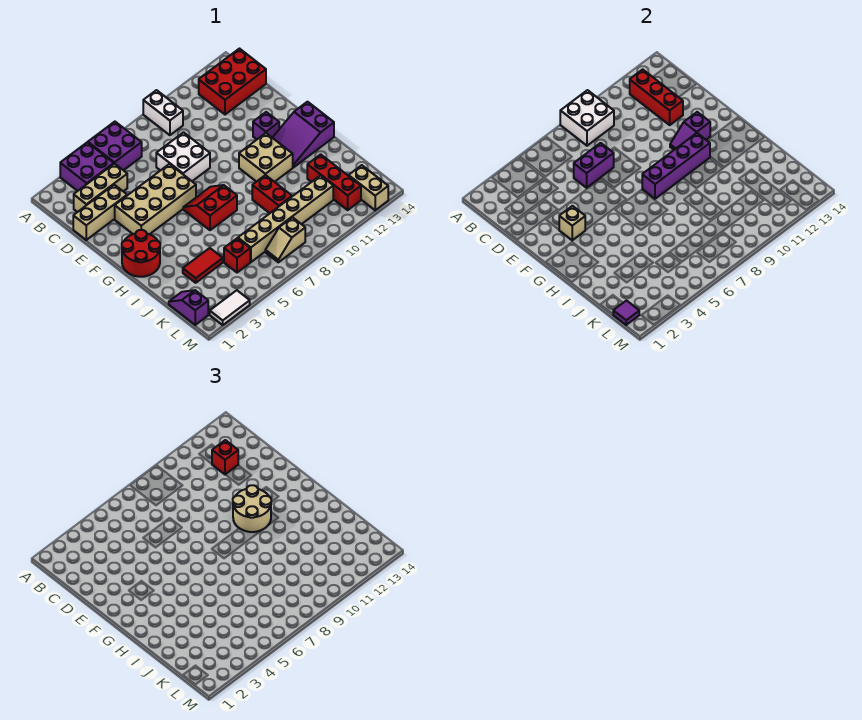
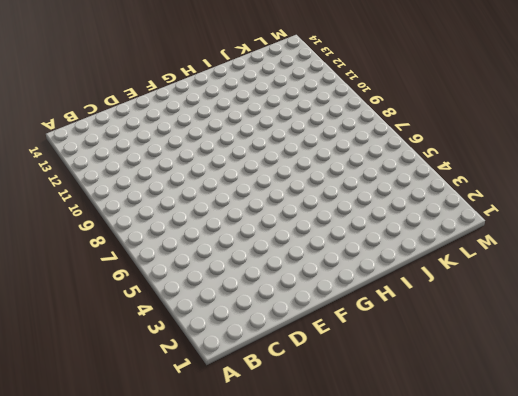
none -> purple 2x2 brick [60,142,114,191]
none -> purple 2x2 brick [88,122,142,170]
none -> white 1x2 brick [143,90,183,135]
none -> red 2x3 brick [199,49,266,115]

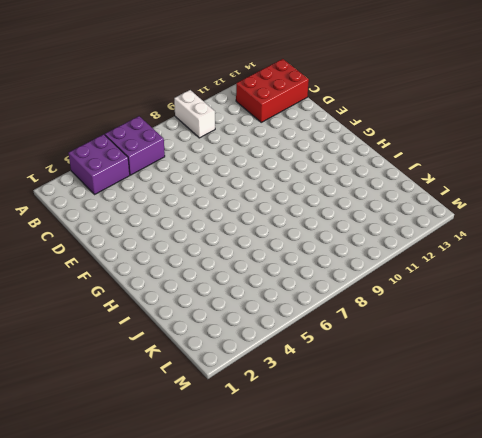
none -> tan 1x3 brick [74,163,127,212]
none -> tan 1x3 brick [73,185,127,240]
none -> white 2x2 brick [156,133,210,181]
none -> tan 2x4 brick [115,164,196,234]

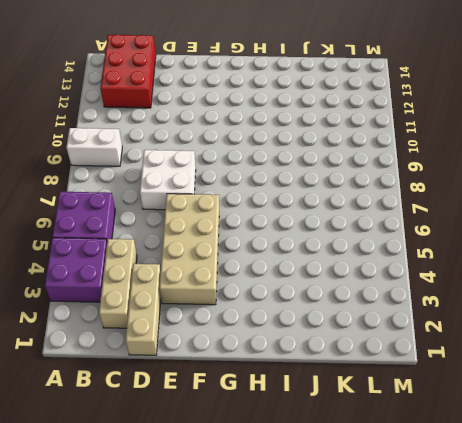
none -> purple 1x1 brick [253,112,279,139]
none -> red 2x2 round brick [122,230,160,277]
none -> red 2x2 slope [183,185,237,230]
none -> tan 2x2 brick [239,133,293,182]

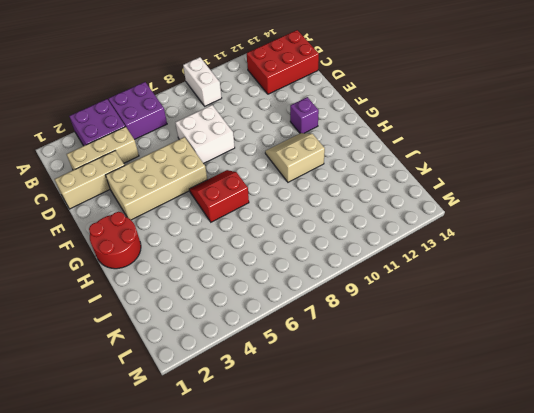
tan 2x2 slope [265,133,325,182] -> tan 2x2 brick [239,133,293,182]
none -> purple 2x3 slope [272,102,334,168]
none -> red 1x2 brick [252,175,292,213]
none -> red 1x2 tile [183,248,223,283]
none -> red 1x3 brick [307,154,361,210]

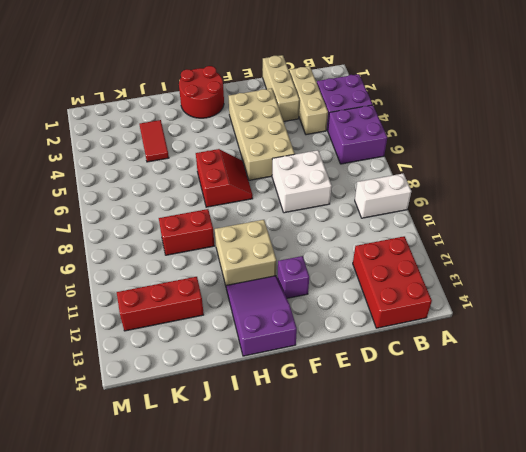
none -> purple 1x2 slope [169,290,208,325]
none -> red 1x1 brick [224,238,250,273]
none -> tan 1x6 brick [238,176,333,262]
none -> tan 1x2 slope [265,218,305,262]

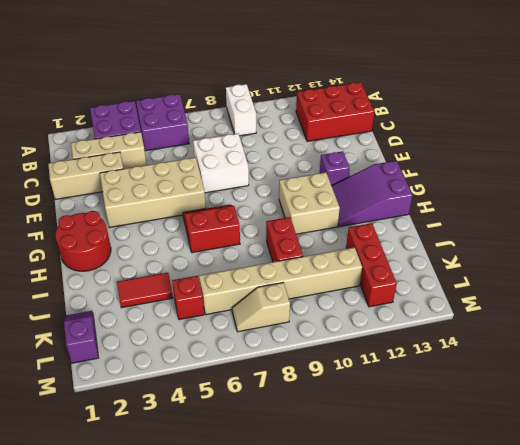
none -> tan 1x2 brick [349,165,388,210]
none -> white 1x2 tile [210,290,250,325]
none -> white 2x2 brick [560,90,614,146]
none -> red 1x3 brick [630,69,683,125]

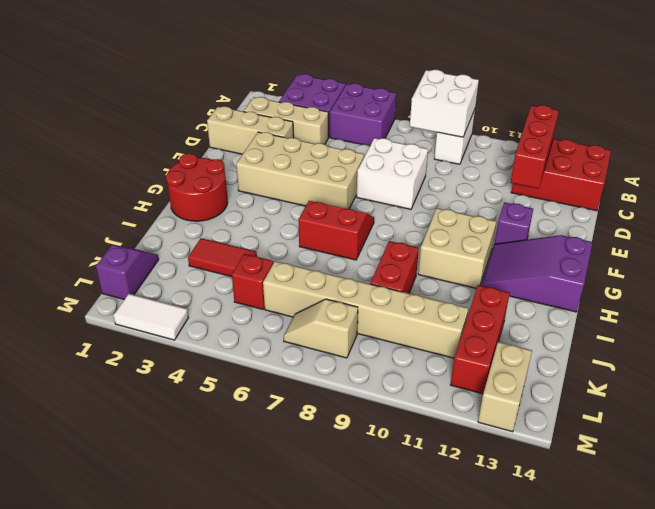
none -> purple 1x2 brick [574,143,614,188]
none -> tan 1x1 brick [559,206,585,240]
none -> purple 1x2 slope [670,112,710,150]
none -> purple 1x4 brick [642,133,710,199]

